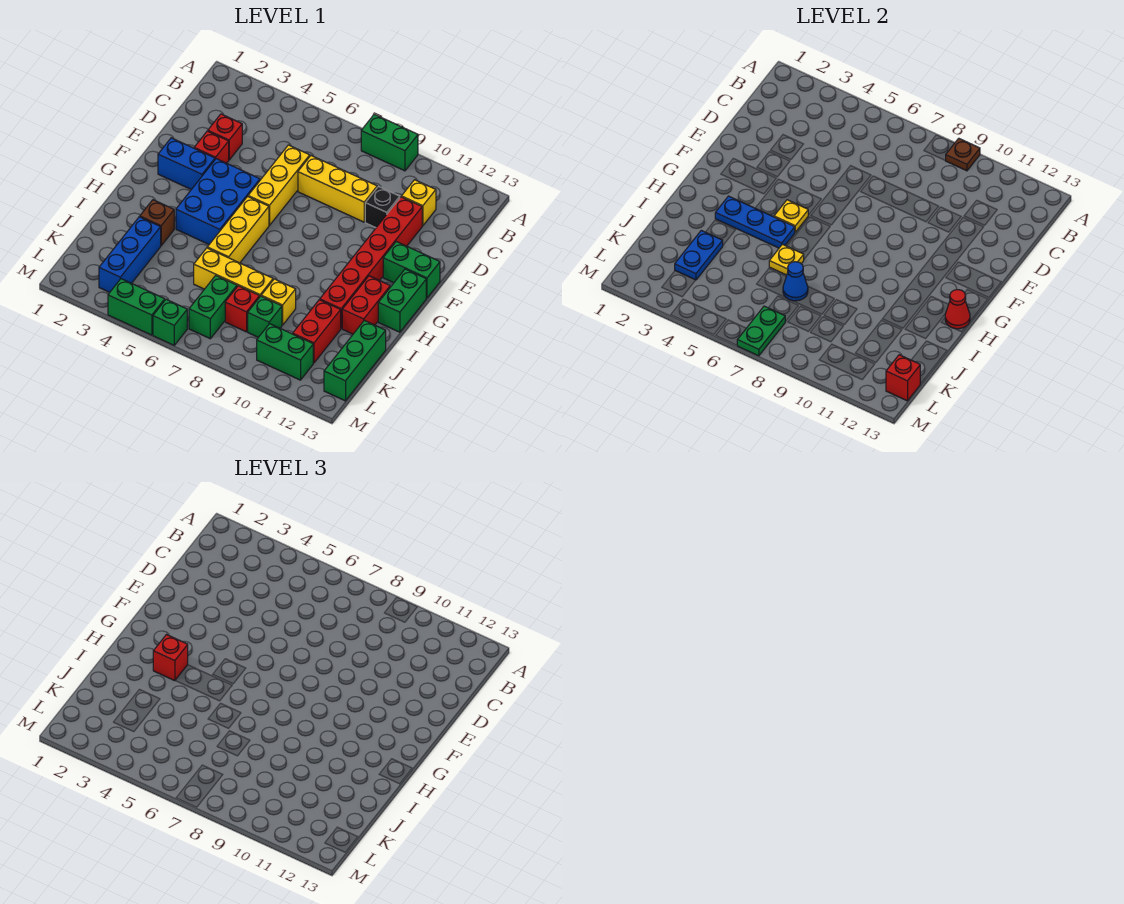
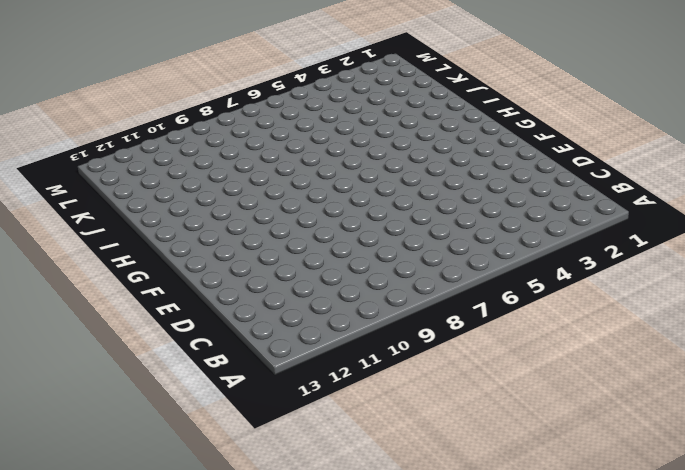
none -> green 1x2 brick [361,114,418,171]
none -> yellow 1x1 brick [401,180,436,226]
none -> red 1x1 brick [208,114,242,160]
none -> yellow 1x3 brick [248,145,310,225]

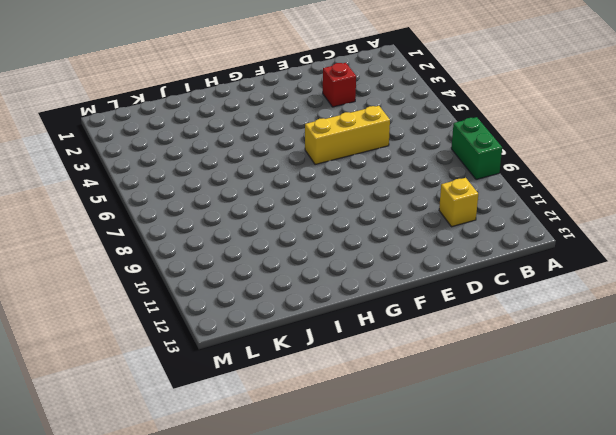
none -> yellow 1x3 brick [298,156,377,222]
none -> black 1x1 brick [365,187,400,228]
none -> red 1x6 brick [320,197,422,328]
none -> red 1x1 brick [194,131,229,163]

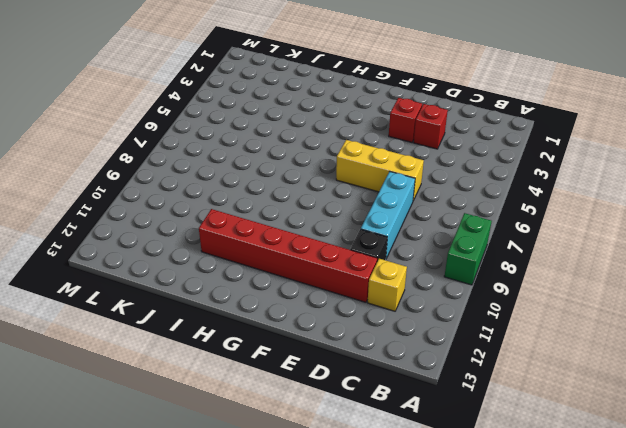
cyan 1x3 brick [361,172,415,259] -> yellow 1x3 brick [298,156,377,222]
none -> blue 1x2 brick [158,138,215,190]
none -> blue 2x3 brick [176,159,260,244]
none -> green 1x2 brick [383,242,440,298]
none -> yellow 1x3 brick [207,197,269,263]

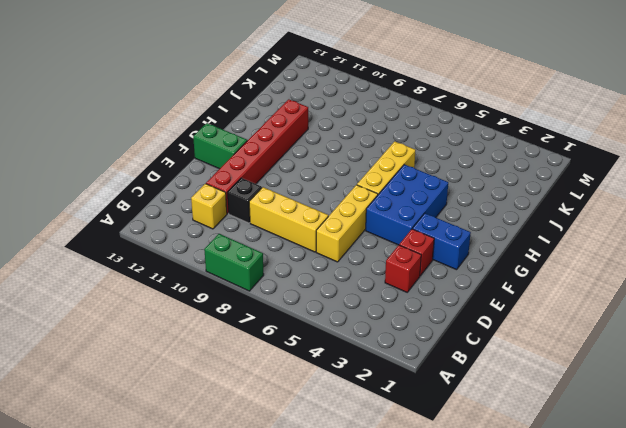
none -> green 1x2 brick [378,269,426,332]
none -> red 1x2 brick [342,276,390,334]
none -> brown 1x1 brick [140,200,174,246]
none -> blue 1x3 brick [99,217,161,292]

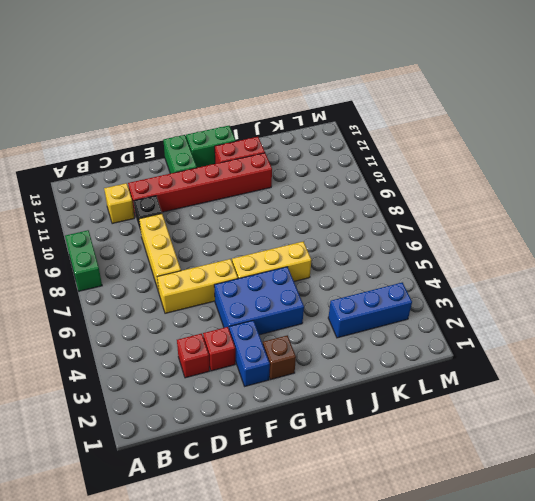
brown 1x1 brick [263,335,296,380] -> brown 1x1 brick moved to [140,200,174,246]
none -> yellow 1x3 brick [194,248,273,296]
none -> yellow 1x1 brick [261,279,296,325]
none -> red 1x2 brick [293,300,341,363]
none -> green 1x3 brick [324,320,386,401]

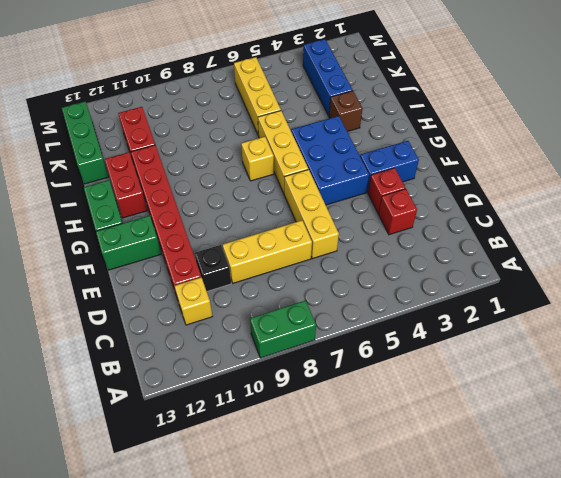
yellow 1x1 brick [241,137,274,181] -> yellow 1x1 brick moved to [261,279,296,325]
yellow 1x3 brick [234,57,281,135] -> yellow 1x3 brick turned to [194,248,273,296]
none -> green 1x2 brick [189,276,237,339]
none -> red 1x1 brick [225,286,260,332]
none -> green 1x1 brick [248,296,282,337]
none -> green 1x2 brick [257,324,313,380]

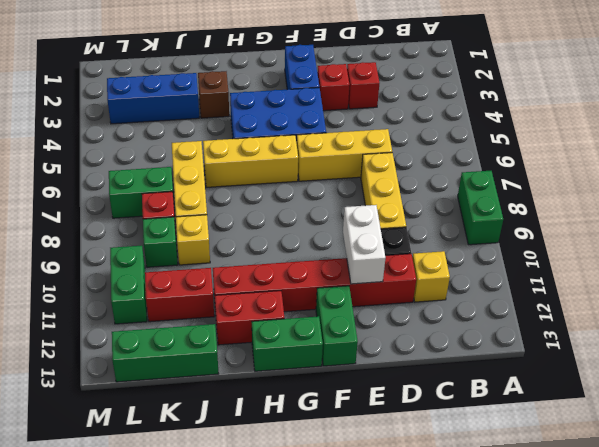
white 1x2 brick [343,205,386,284] -> none
none -> green 1x2 brick [108,279,165,335]
none -> green 1x1 brick [153,299,187,345]
none -> brown 1x1 plate [946,138,980,171]
none -> yellow 1x1 plate [774,200,808,232]

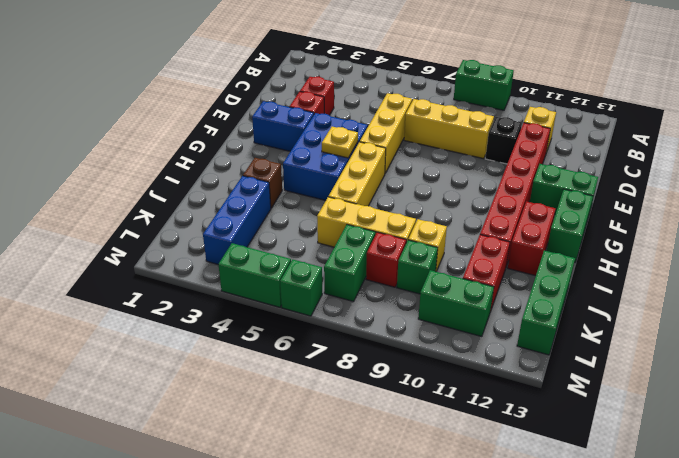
none -> brown 1x1 plate [946,138,980,171]
none -> blue 1x3 plate [715,196,795,248]
none -> red 1x1 cone [945,289,970,329]
none -> yellow 1x1 plate [769,244,804,275]

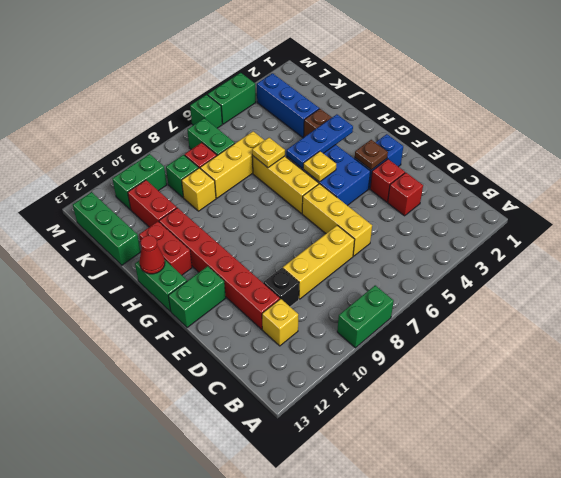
brown 1x1 plate [355,140,388,170] -> brown 1x1 plate moved to [946,138,980,171]
none -> blue 1x2 plate [675,230,723,280]
none -> blue 1x1 cone [783,262,808,301]
none -> green 1x2 plate [737,306,785,356]
none -> red 1x1 brick [886,355,920,401]

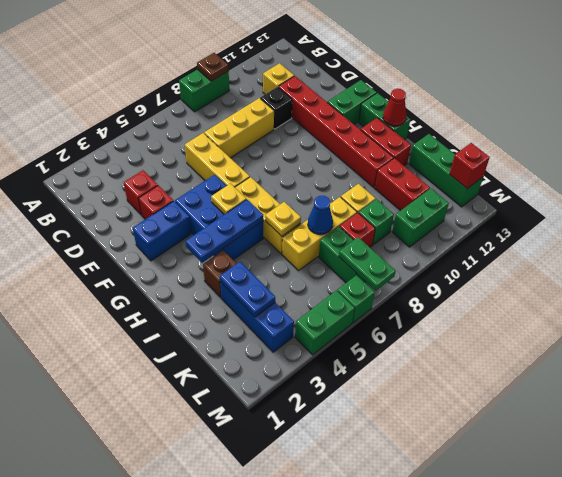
none -> red 1x1 brick [153,635,188,681]

